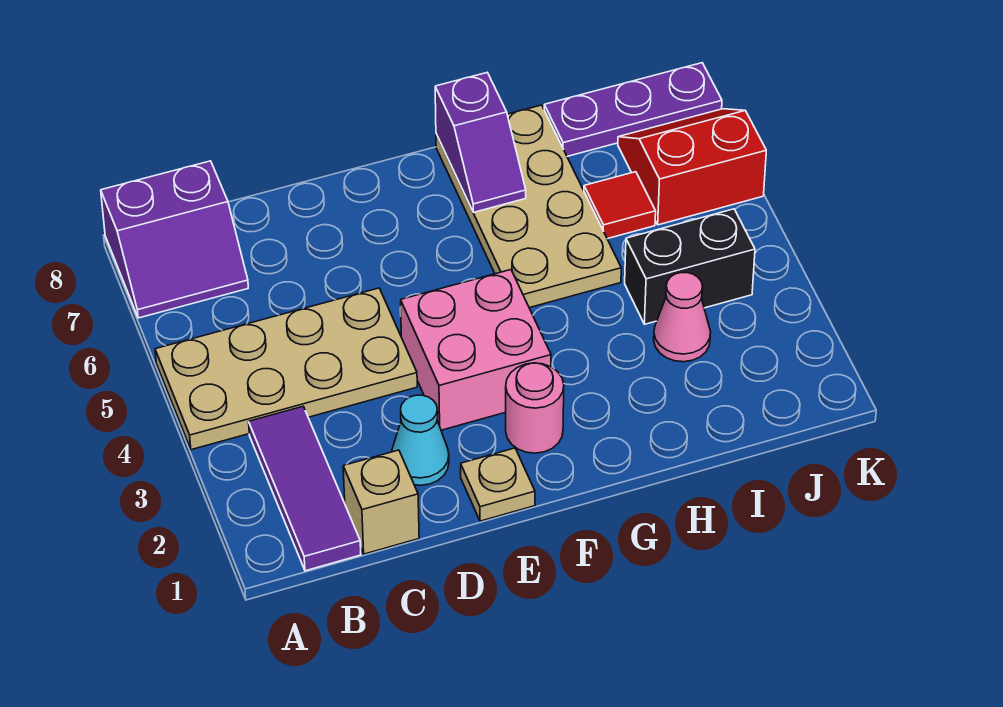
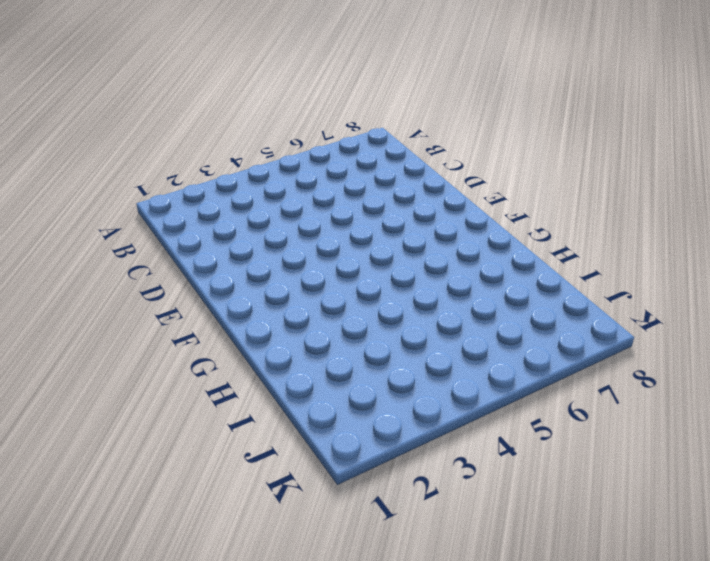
none -> tan 2x4 plate [155,288,417,450]
none -> purple 2x2 slope [101,161,248,318]
none -> purple 1x3 tile [249,406,361,571]

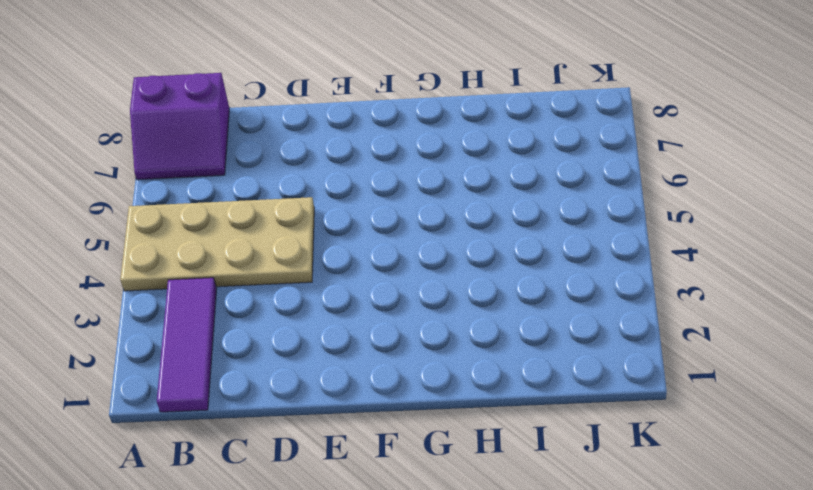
none -> tan 1x1 brick [343,450,419,554]
none -> cyan 1x1 cone [392,395,449,485]
none -> tan 1x1 plate [461,448,535,521]

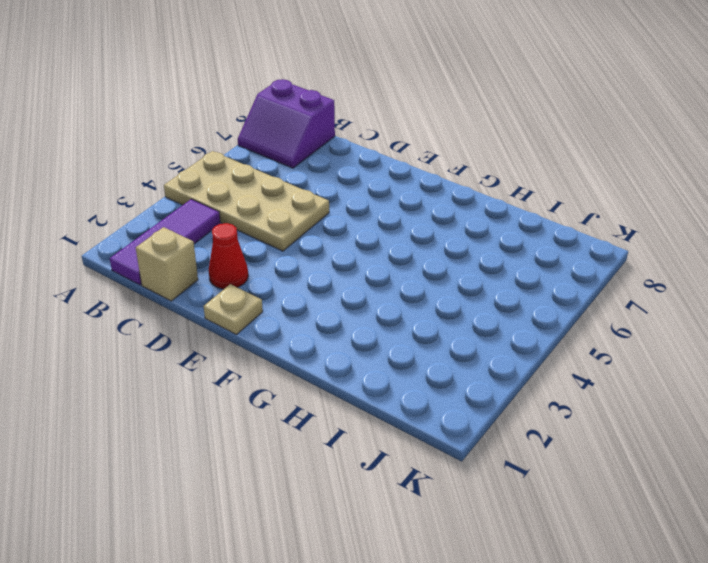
red 1x1 cone [208,223,248,289] -> cyan 1x1 cone [392,395,449,485]
none -> pink 2x2 brick [401,270,551,430]
none -> pink 1x1 round brick [506,363,564,453]
none -> tan 2x4 plate [436,105,621,308]

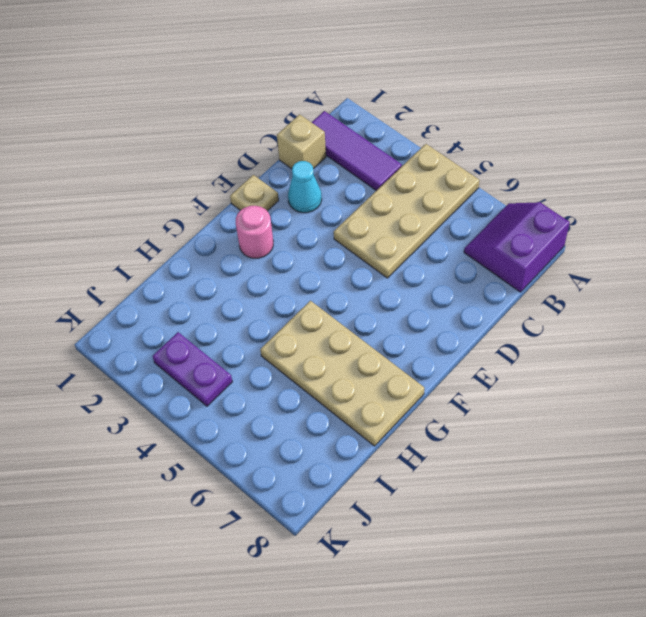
purple 1x2 plate [153,332,232,406] -> black 1x2 brick [625,209,755,324]
none -> pink 2x2 brick [401,270,551,430]
none -> pink 1x1 cone [654,273,711,362]
none -> red 1x1 tile [584,172,656,239]

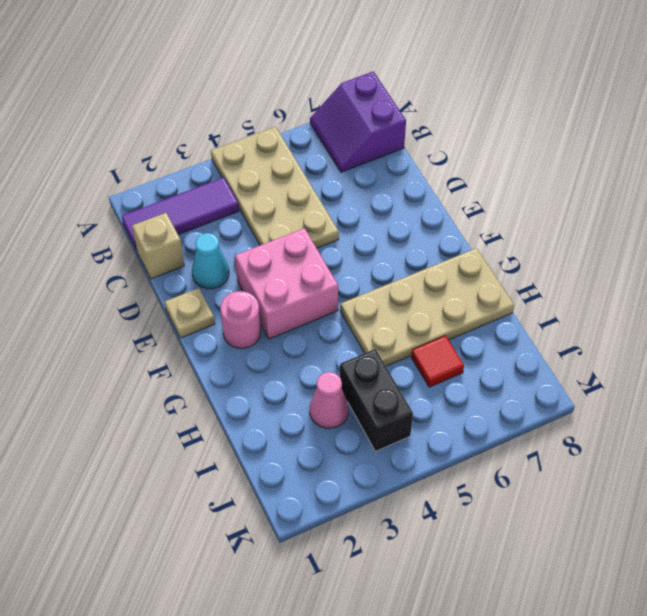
none -> purple 1x3 plate [544,63,722,156]
none -> red 2x2 slope [618,109,766,225]
none -> purple 1x2 slope [435,73,526,212]

